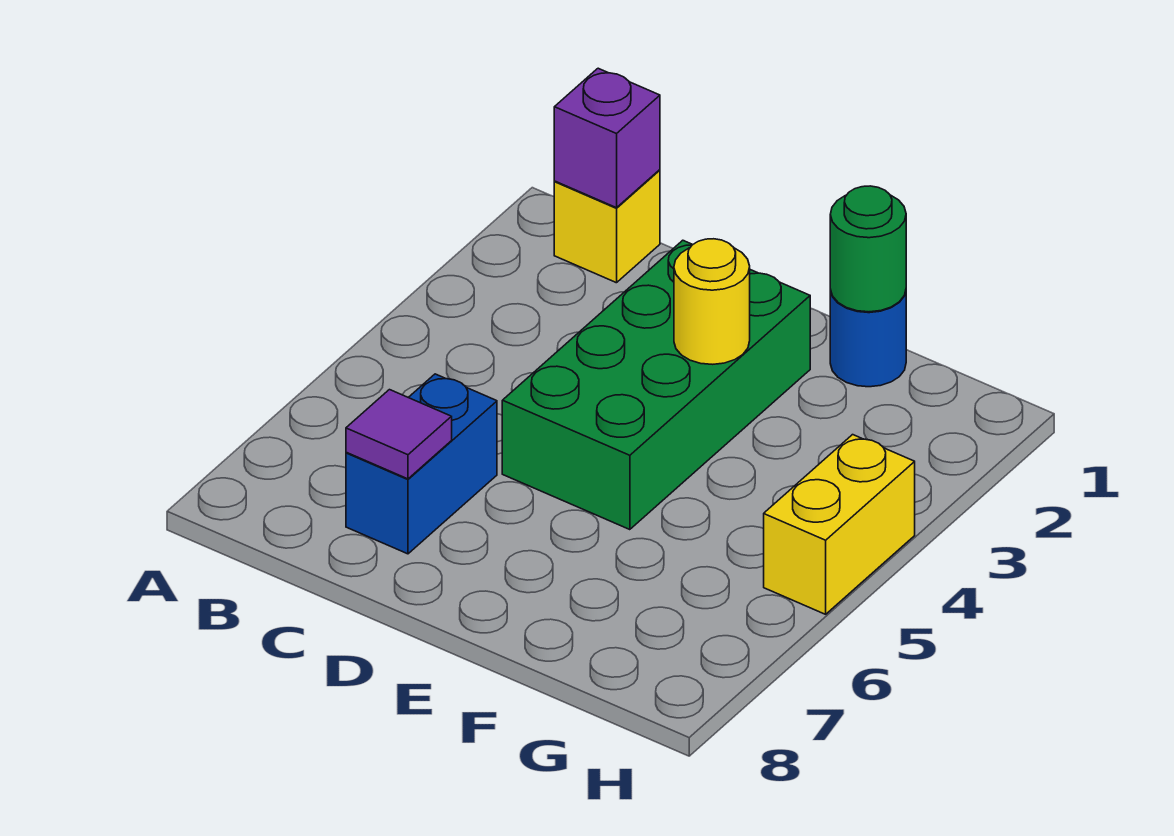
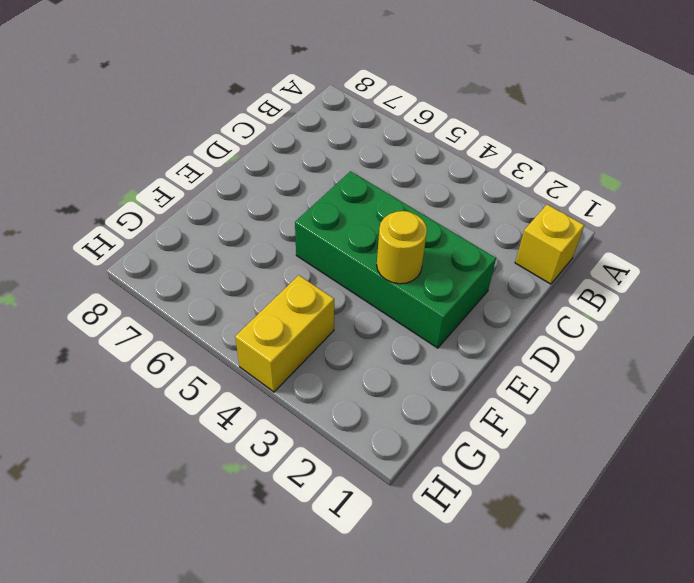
yellow 1x2 brick [235,275,334,392] -> yellow 1x2 brick turned to [764,435,915,614]
none -> blue 1x2 brick [346,374,497,554]
none -> blue 1x1 round brick [830,289,906,387]

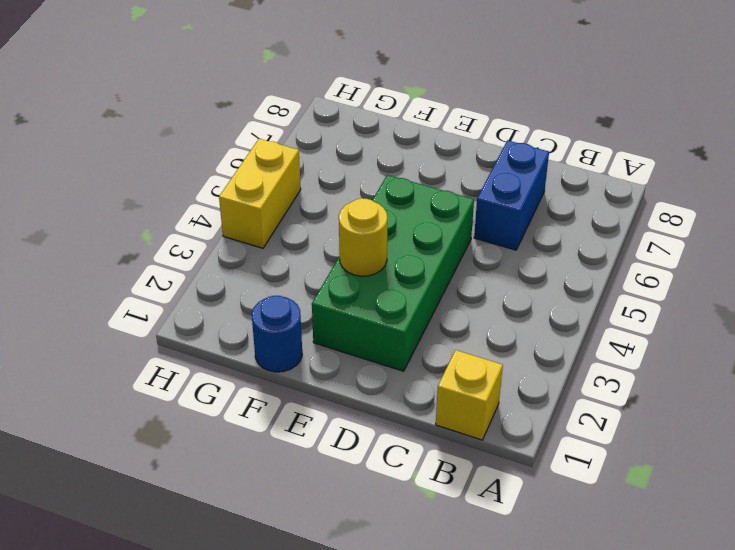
none -> purple 1x1 brick [554,68,660,208]
none -> purple 1x1 tile [346,390,452,479]

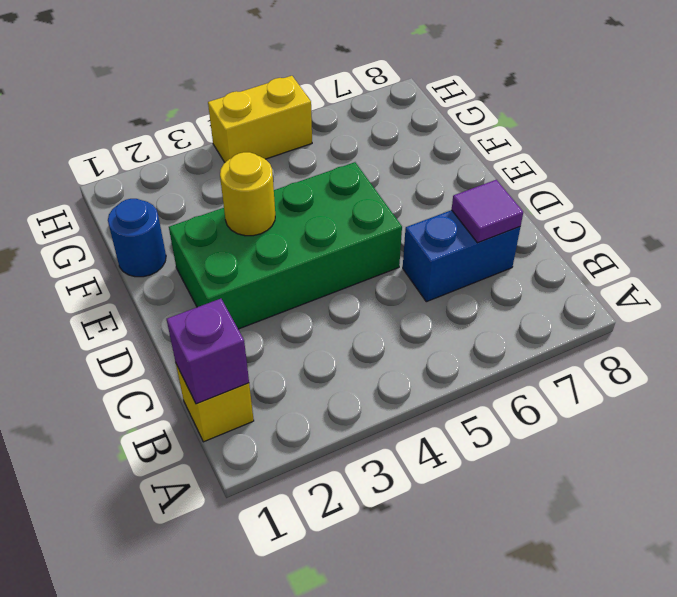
none -> green 1x1 round brick [830,186,906,312]

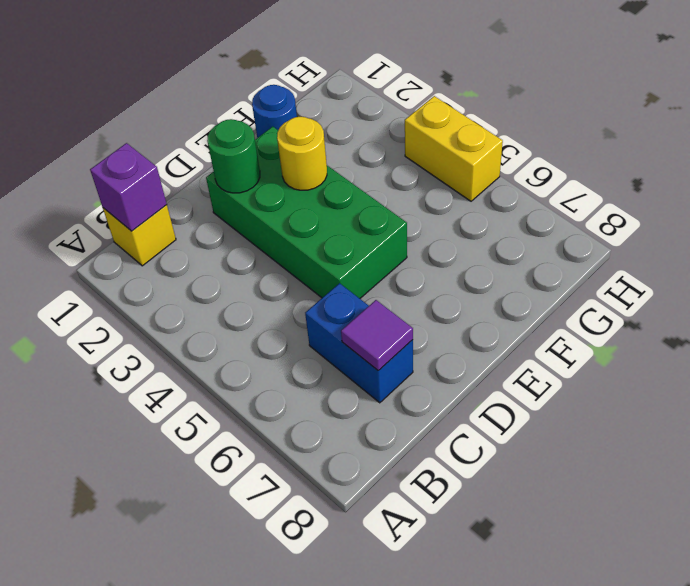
green 1x1 round brick [207,119,260,193] -> green 1x1 round brick moved to [830,186,906,312]

